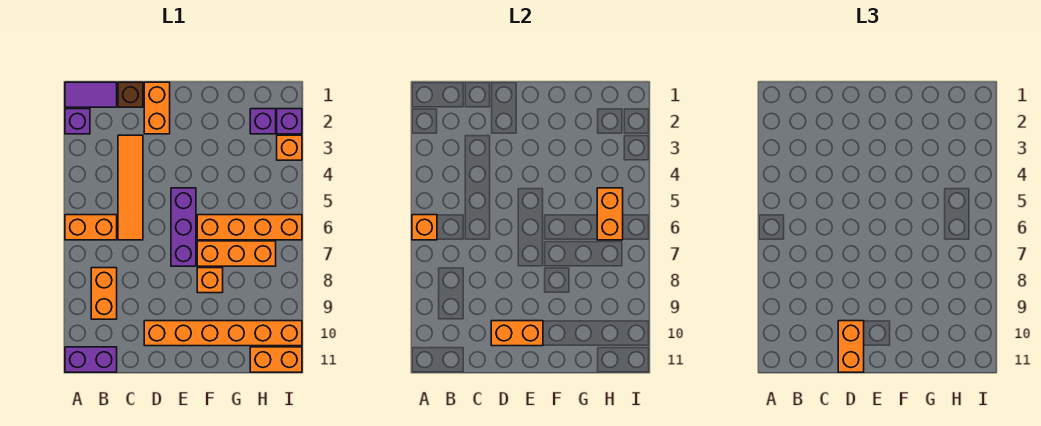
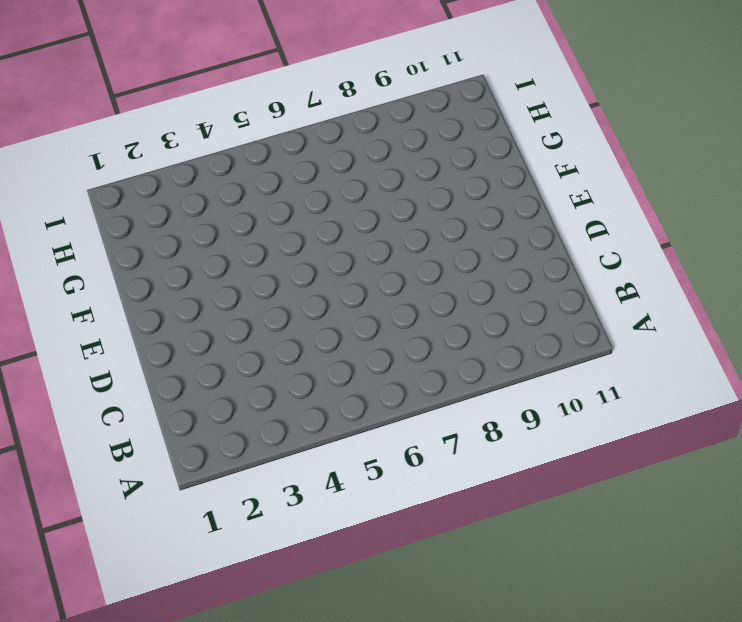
none -> purple 1x2 tile [65,82,117,107]
none -> purple 1x1 brick [65,109,90,134]
none -> orange 1x2 brick [65,215,117,240]

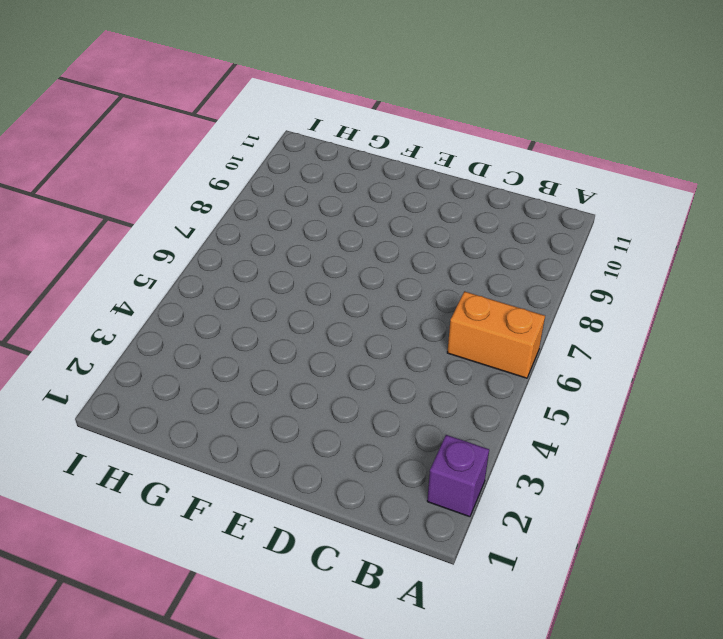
none -> purple 1x2 tile [65,82,117,107]
none -> purple 1x2 brick [65,347,117,372]
none -> orange 1x2 brick [91,268,117,319]

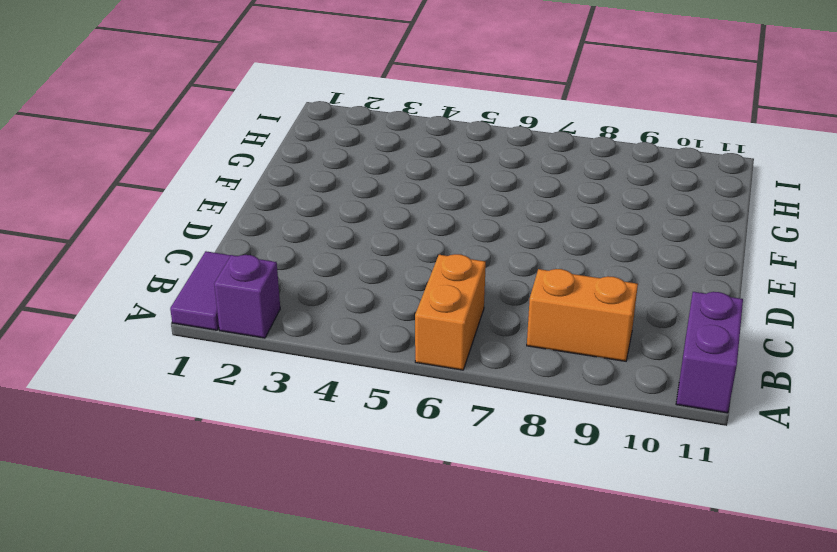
none -> brown 1x1 brick [118,82,143,107]
none -> orange 1x4 tile [118,135,143,240]
none -> orange 1x2 brick [144,82,170,134]

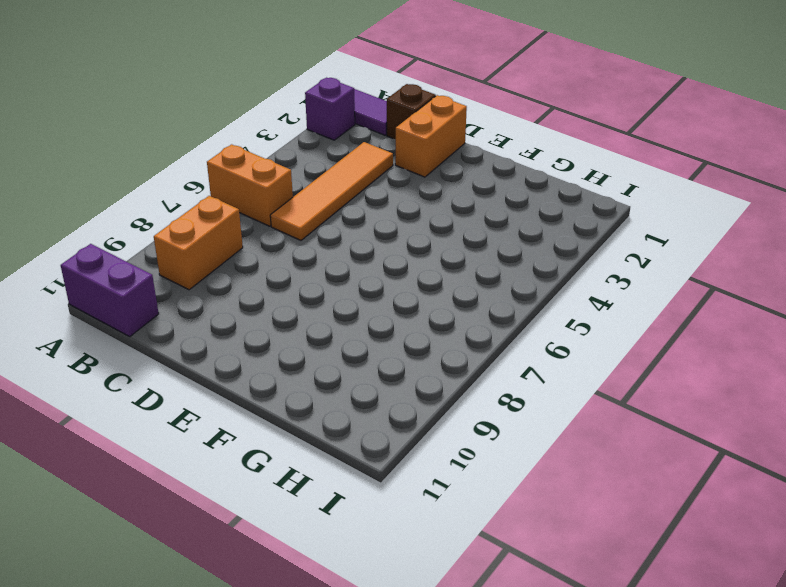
none -> orange 1x6 brick [144,321,302,346]
none -> purple 1x3 brick [171,188,196,266]
none -> orange 1x4 brick [197,215,302,240]

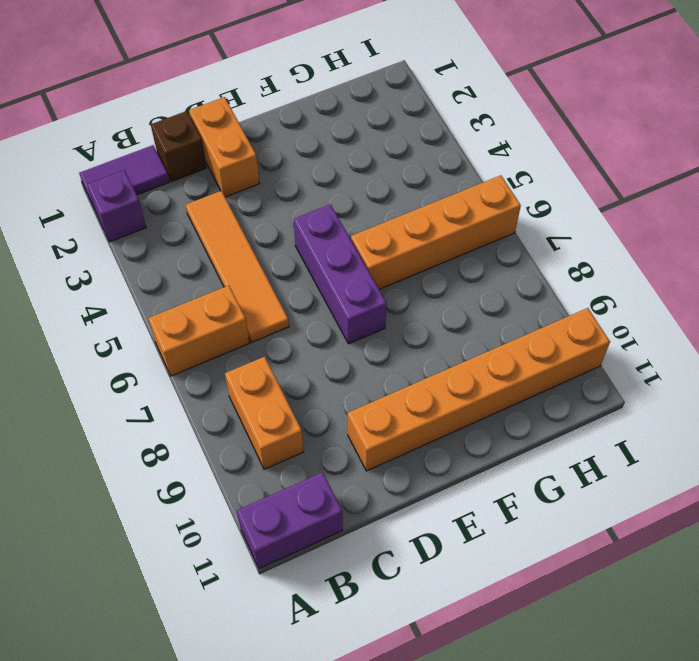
none -> orange 1x3 brick [197,241,276,266]
none -> orange 1x1 brick [197,268,223,293]
none -> purple 1x1 brick [250,109,276,134]

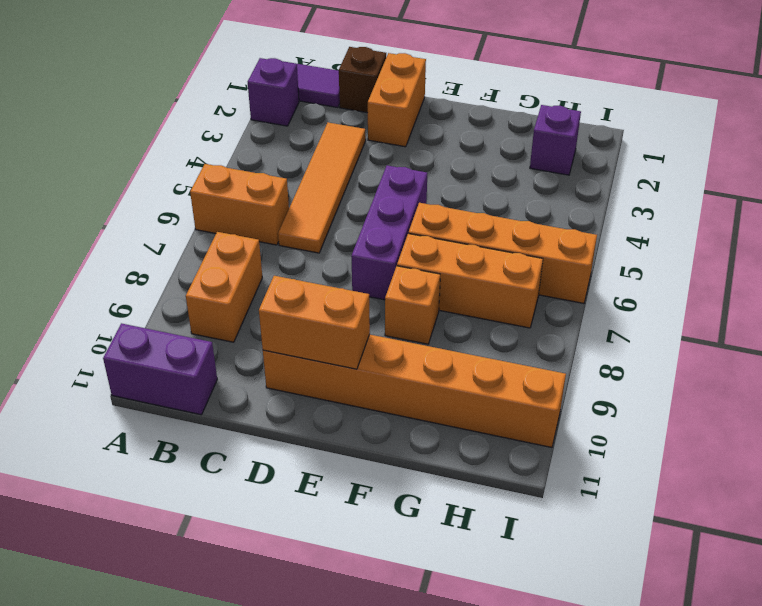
none -> orange 1x2 brick [250,347,302,372]
none -> purple 1x1 brick [277,109,302,134]
none -> orange 1x1 brick [277,135,302,160]

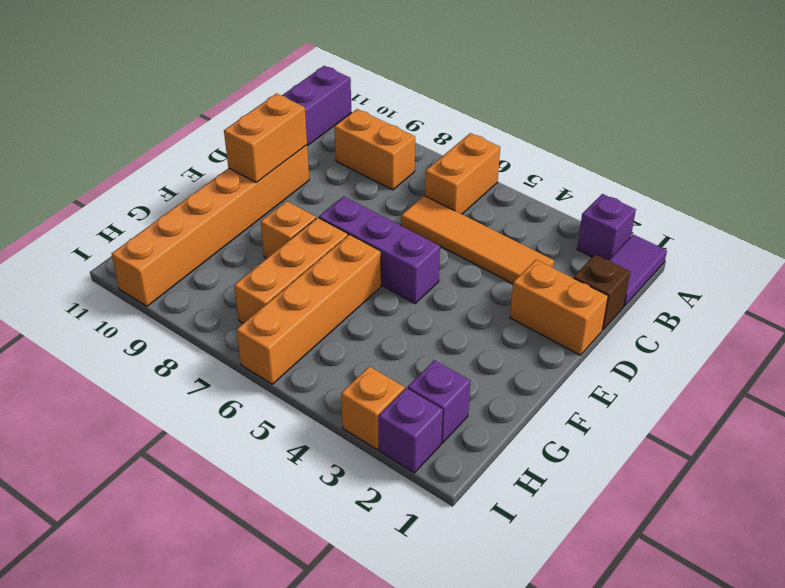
none -> orange 1x2 brick [250,347,302,372]
none -> orange 1x1 brick [412,215,437,240]
none -> orange 1x2 brick [597,188,623,240]

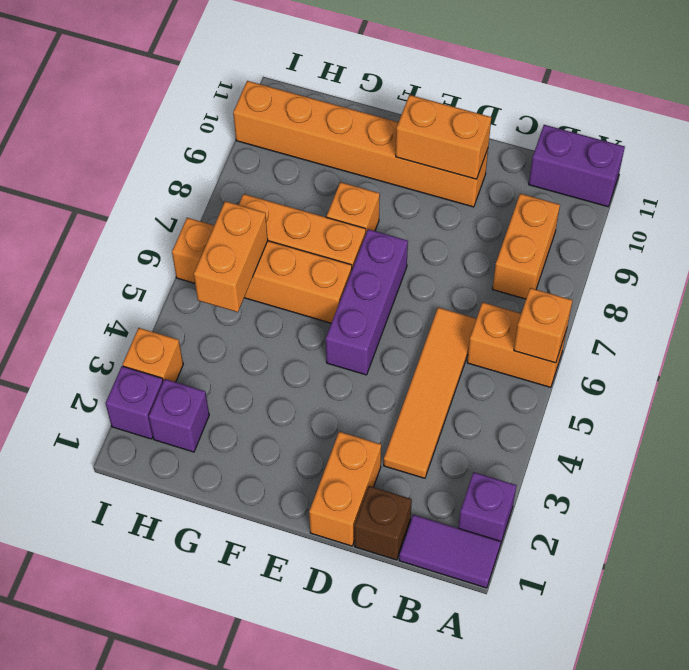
none -> orange 1x2 brick [250,347,302,372]
none -> orange 1x2 brick [838,321,864,372]

